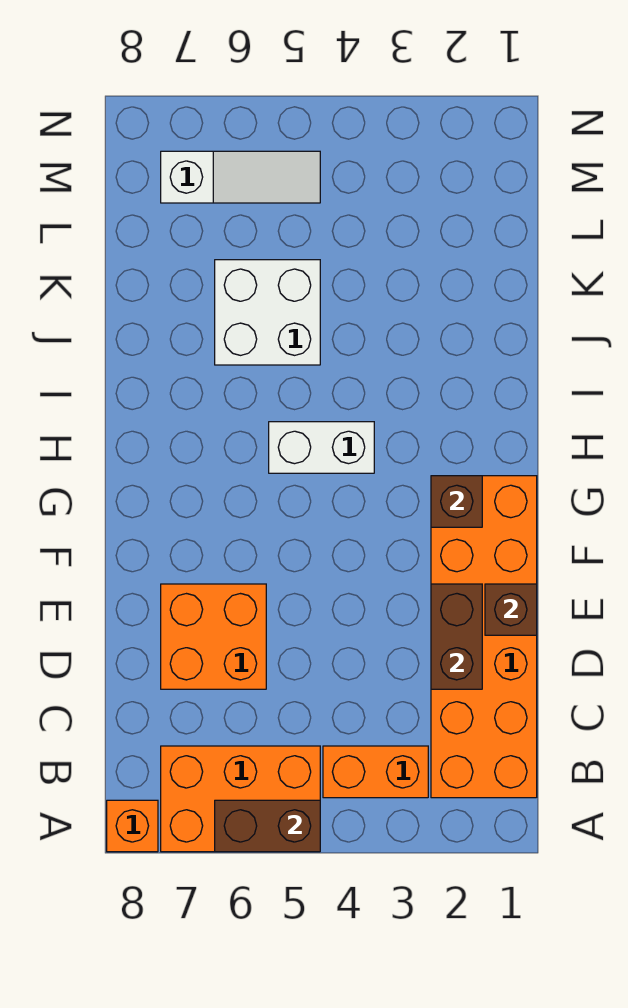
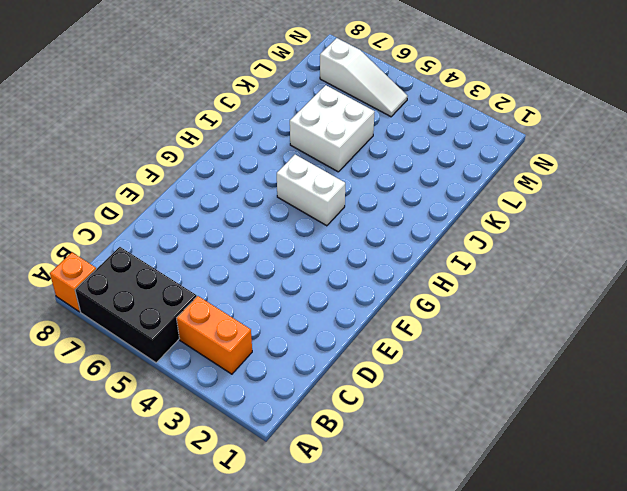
black 2x3 brick [75,247,197,363] -> orange 2x3 brick [161,746,320,852]
none -> orange 2x6 brick [431,476,537,798]
none -> orange 2x2 brick [161,584,266,689]
none -> brown 1x2 brick [215,800,320,852]

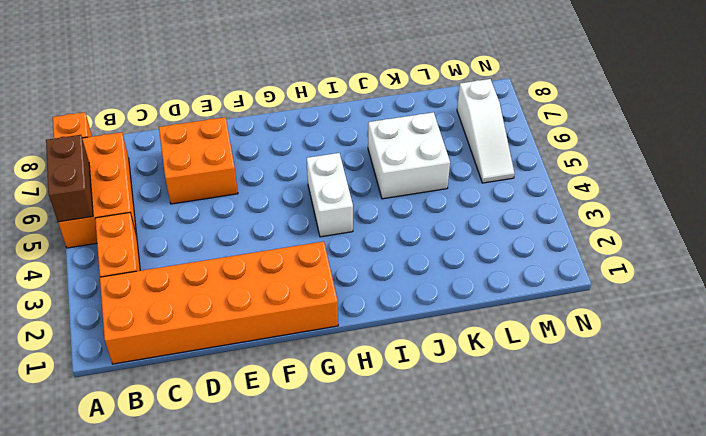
none -> brown 1x2 brick [431,584,482,689]
none -> brown 1x1 brick [485,584,537,635]
none -> brown 1x1 brick [431,476,482,527]

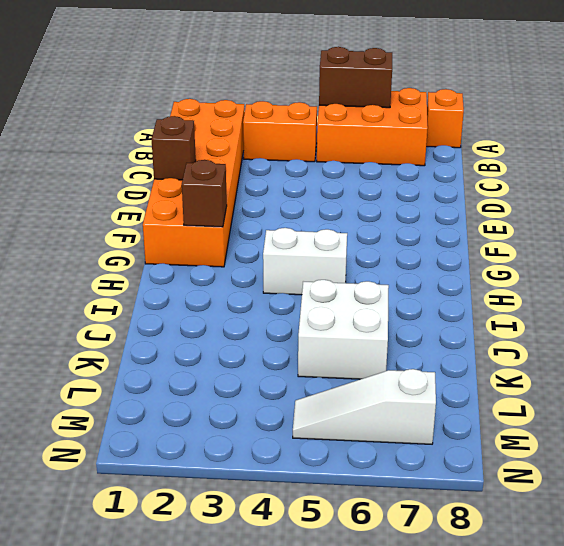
none -> orange 2x2 brick [161,584,266,689]
none -> brown 1x2 brick [431,584,482,689]

